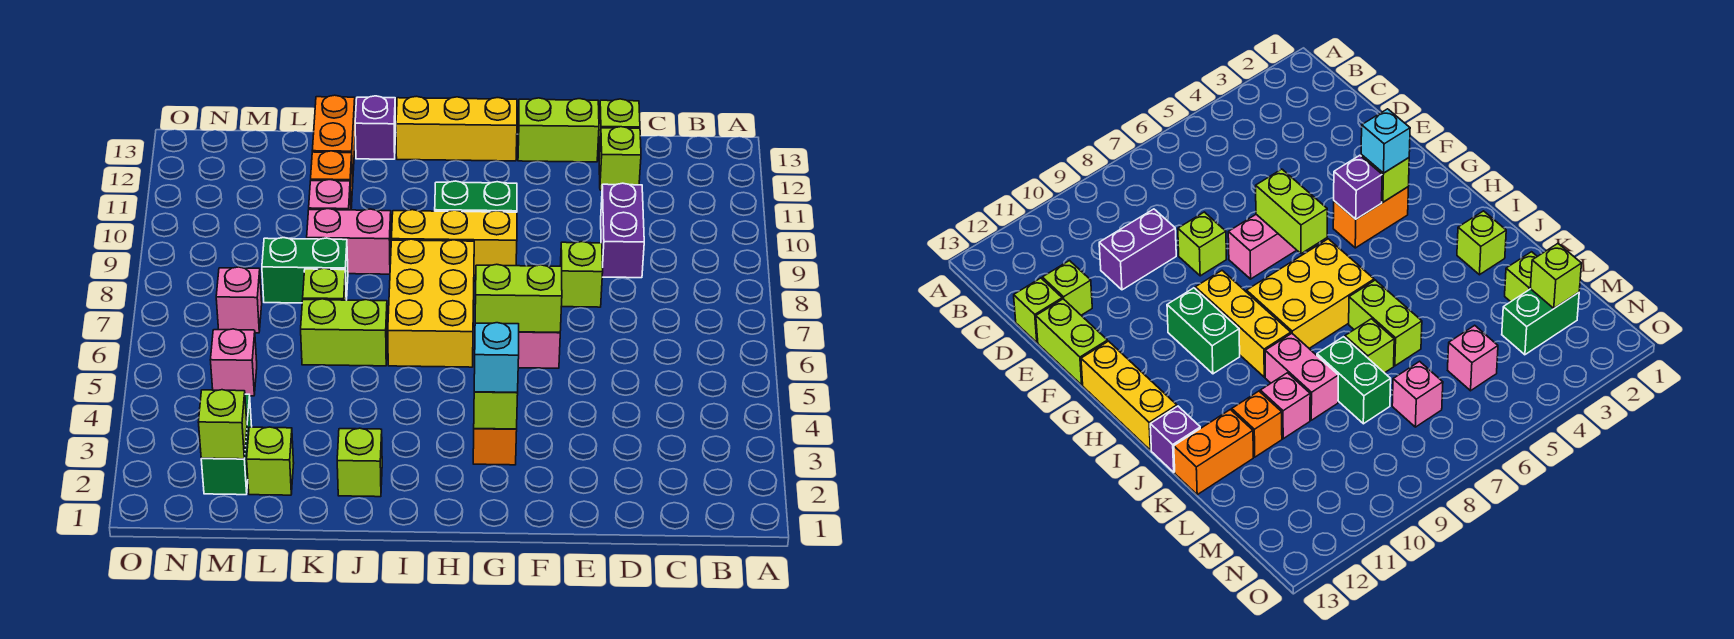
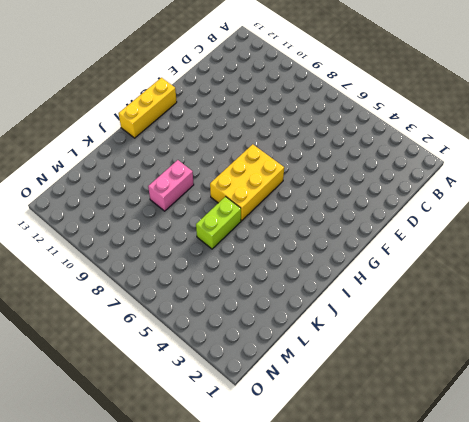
yellow 2x3 brick [210,144,284,221] -> yellow 2x3 brick turned to [388,239,474,367]
none -> purple 1x2 brick [601,183,644,278]
none -> lime 1x1 brick [599,127,641,190]
none -> lime 1x1 brick [599,99,640,158]

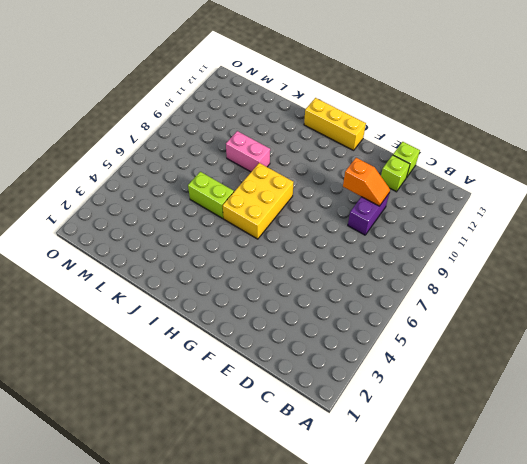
orange 1x2 slope [343,158,390,206] -> none
none -> lime 1x1 brick [560,242,603,307]
none -> lime 1x2 brick [518,98,599,162]
none -> pink 1x2 brick [518,332,560,368]

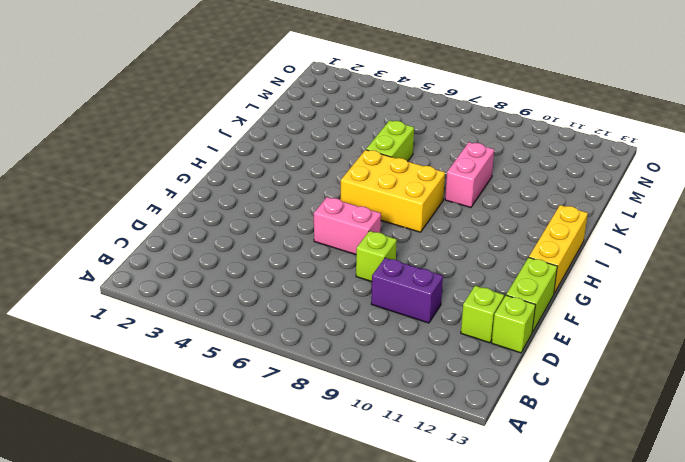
none -> orange 1x2 brick [473,429,517,465]
none -> yellow 1x3 brick [392,210,517,275]
none -> green 1x2 brick [435,181,517,212]

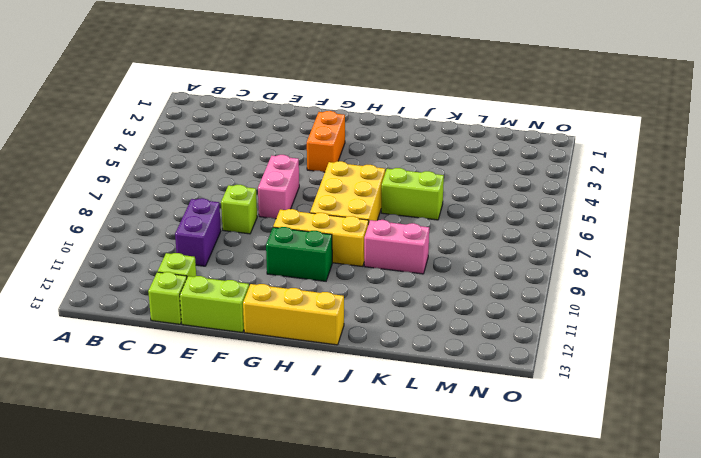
none -> lime 1x1 brick [337,428,382,497]
none -> purple 1x1 brick [355,96,396,159]
none -> lime 1x1 brick [303,268,346,300]

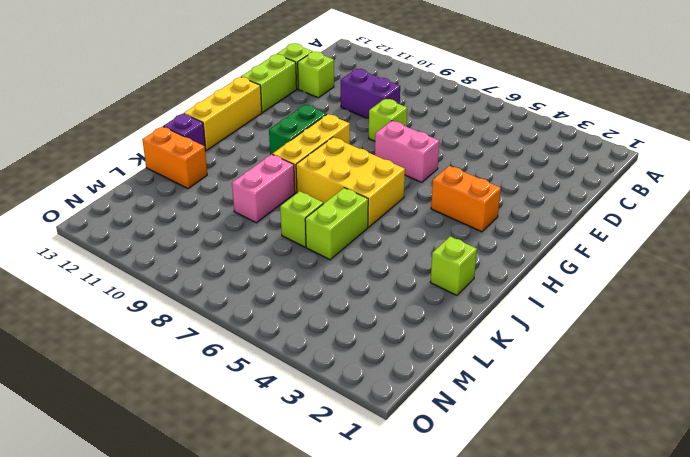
none -> green 1x2 brick [262,238,348,303]
none -> pink 1x1 brick [309,179,351,210]
none -> orange 1x1 brick [311,151,353,208]

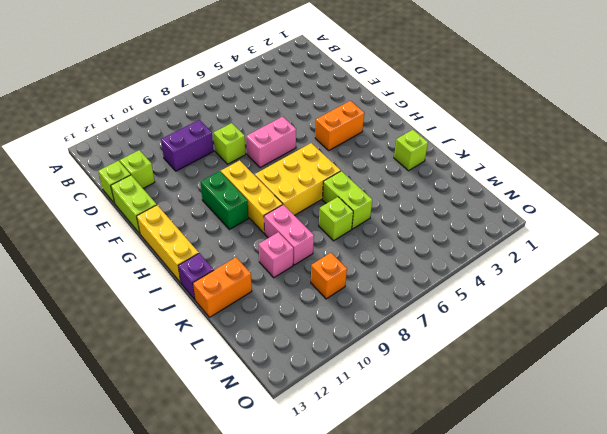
orange 1x1 brick [311,253,347,299] -> orange 1x1 brick moved to [311,151,353,208]
none -> green 1x2 brick [262,238,348,303]
none -> lime 1x1 brick [247,427,294,495]
none -> green 1x2 brick [201,394,252,495]

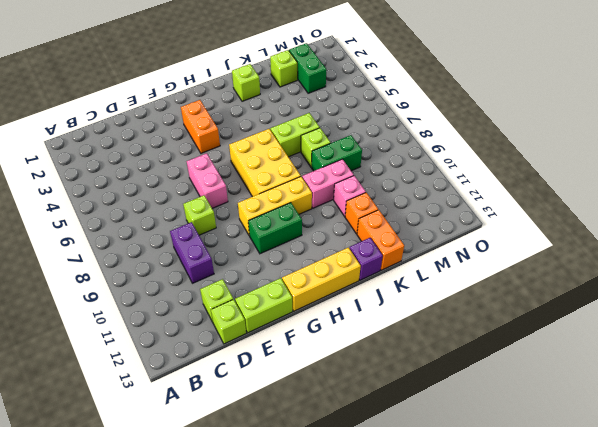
none -> pink 1x1 brick [211,329,257,396]
none -> pink 1x1 brick [216,267,262,333]
none -> lime 1x2 brick [475,264,562,333]

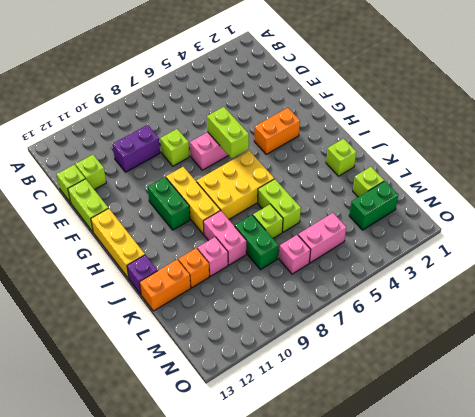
pink 1x2 brick [298,213,346,263] -> pink 1x1 brick [211,329,257,396]
none -> lime 1x1 brick [474,392,518,429]
none -> purple 1x1 brick [1334,155,1382,219]
none -> lime 1x1 brick [198,390,247,459]

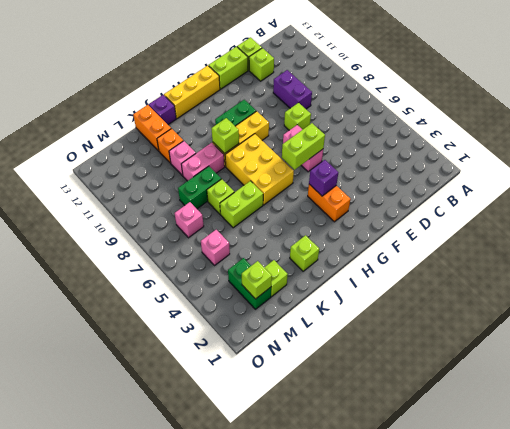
lime 1x1 brick [211,118,239,154] -> lime 1x1 brick moved to [474,392,518,429]
none -> cyan 1x1 brick [474,323,519,392]

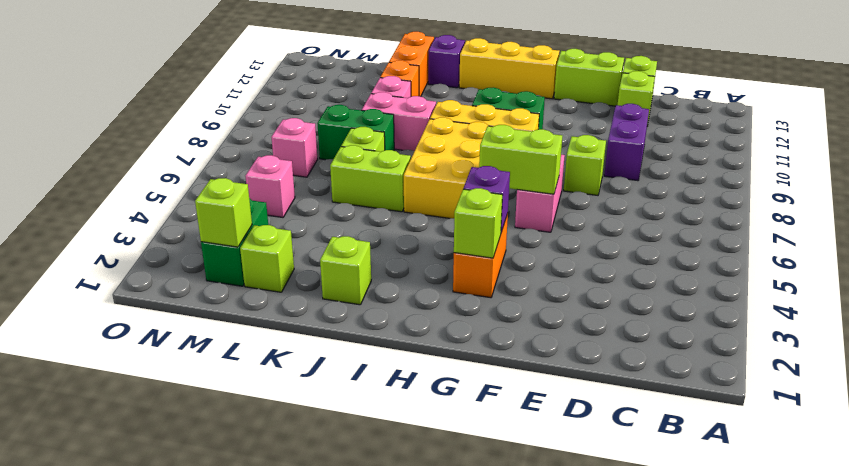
none -> cyan 1x1 brick [474,323,519,392]

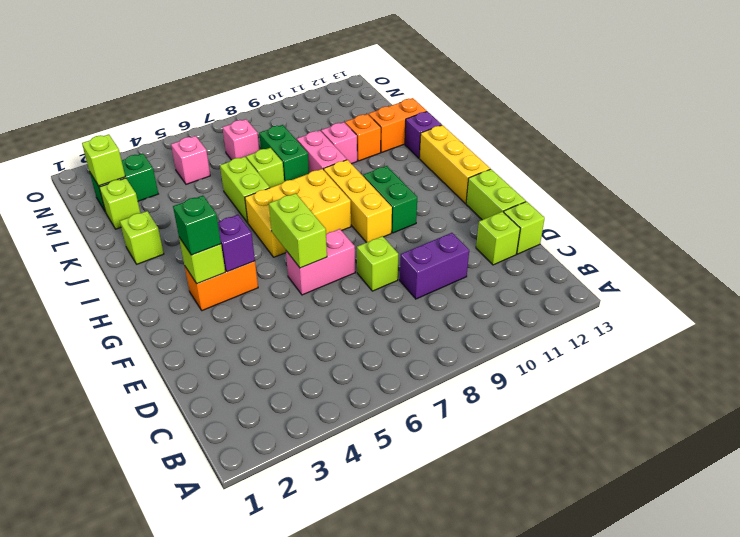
green 1x1 brick [173,196,221,255] -> cyan 1x1 brick [474,323,519,392]

